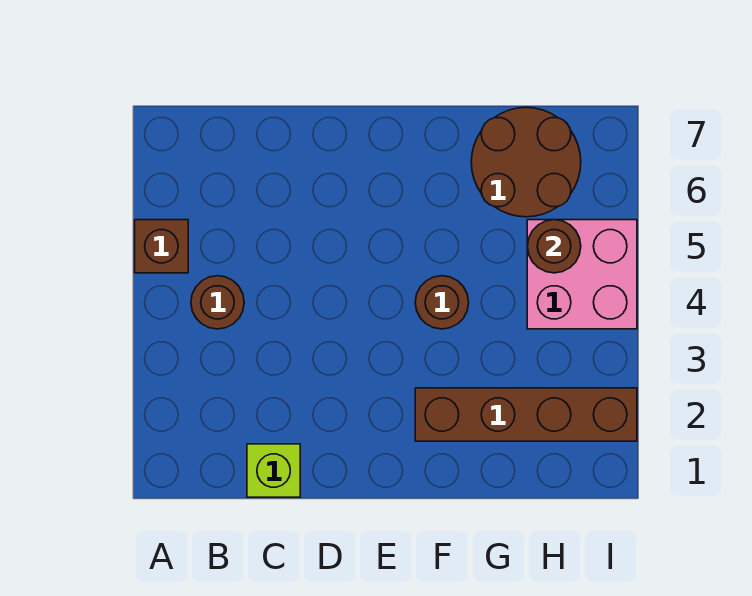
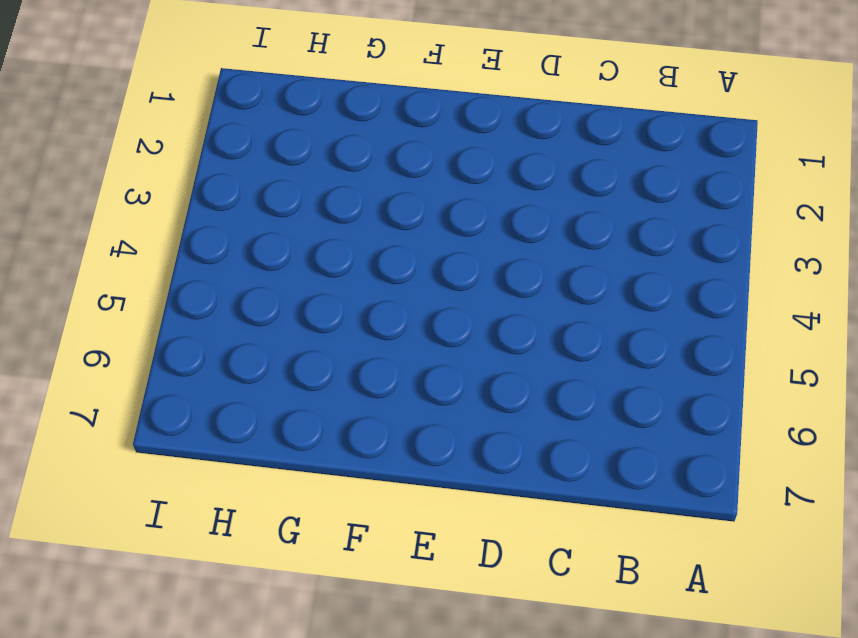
none -> brown 1x1 brick [135,220,188,273]
none -> brown 1x1 round brick [191,276,244,329]

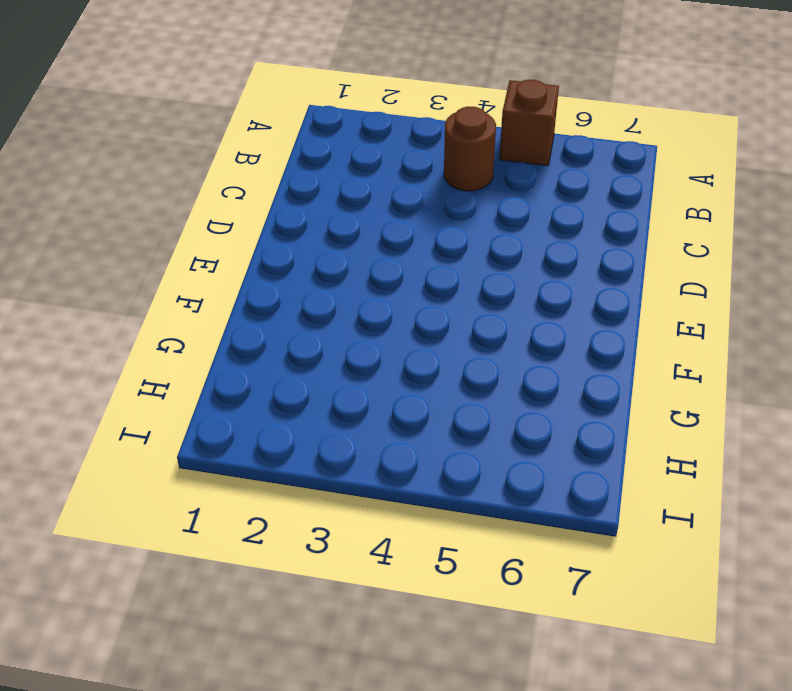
none -> lime 1x1 brick [247,444,300,497]
none -> brown 1x4 brick [415,388,637,441]

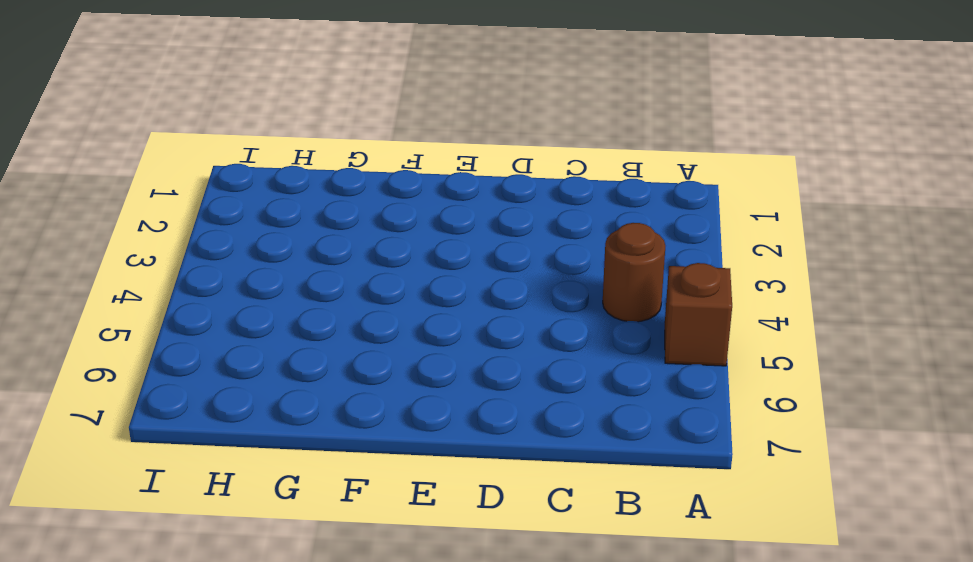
none -> lime 1x1 brick [247,444,300,497]
none -> brown 1x4 brick [415,388,637,441]

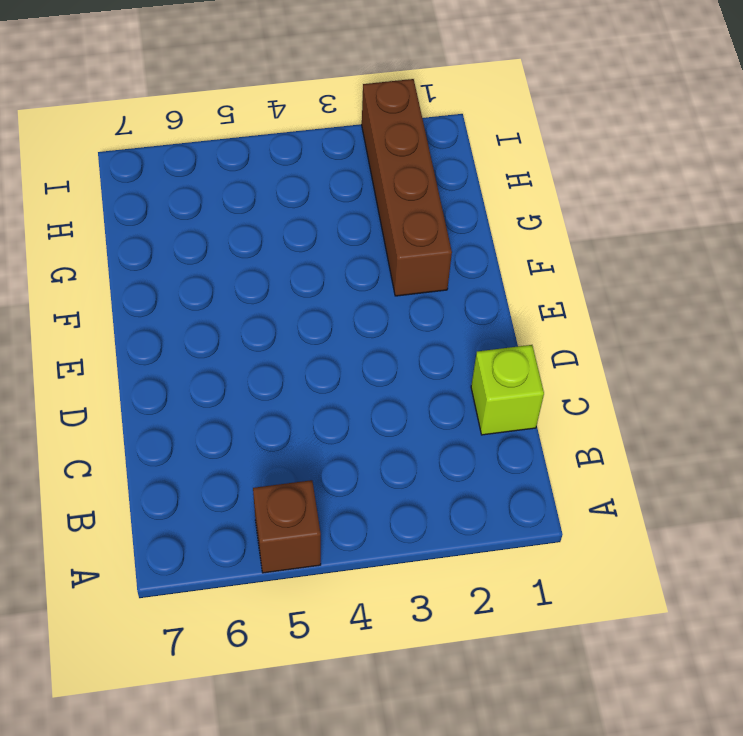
none -> brown 1x1 round brick [191,276,244,329]
none -> brown 1x1 round brick [415,276,469,329]

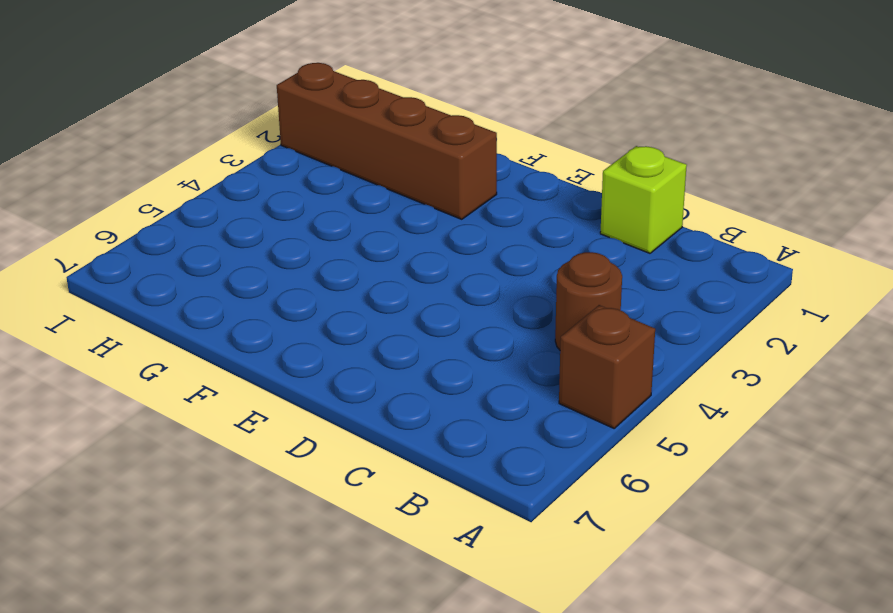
none -> brown 1x1 round brick [415,276,469,329]
none -> brown 2x2 round brick [471,107,581,217]

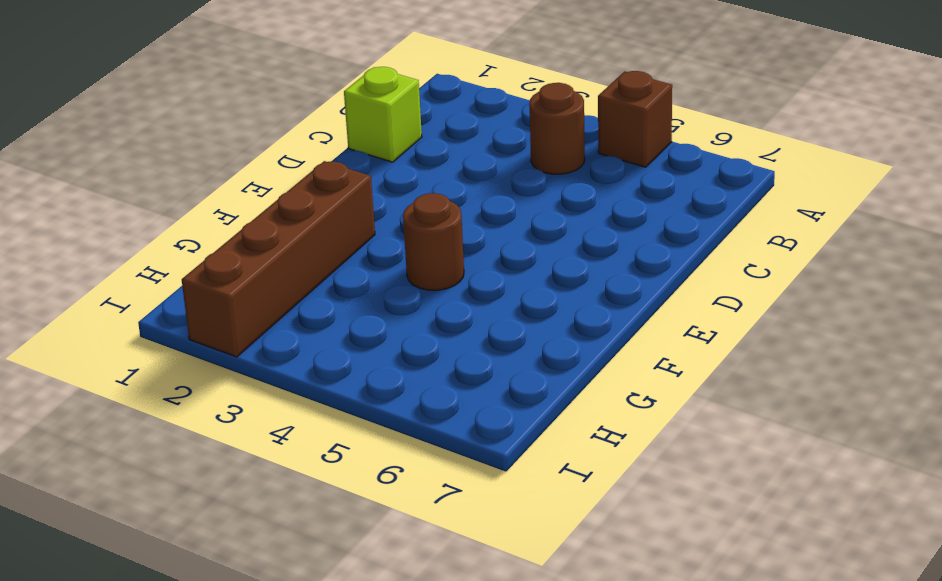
none -> brown 2x2 round brick [471,107,581,217]
none -> pink 2x2 brick [527,220,637,329]

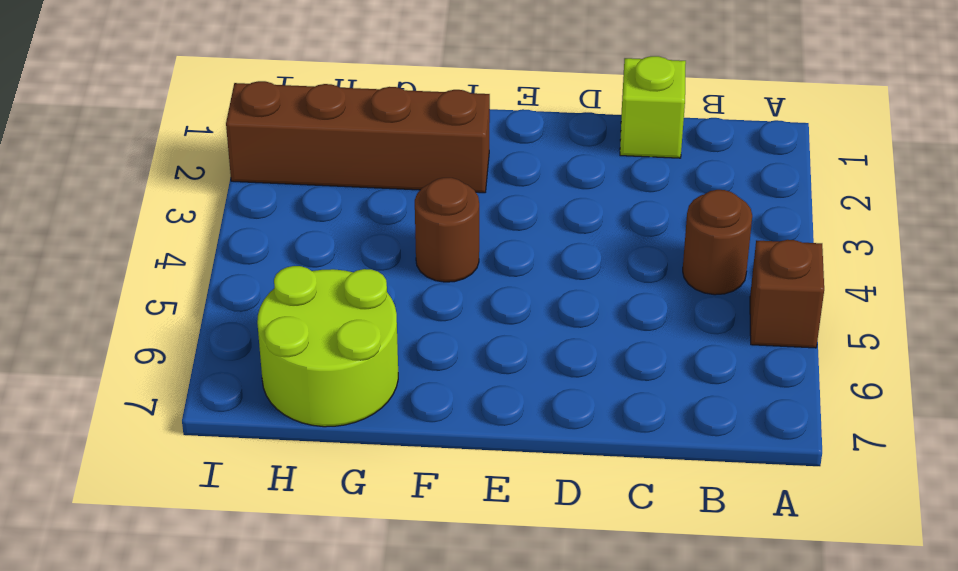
lime 2x2 round brick [257,266,398,427] -> brown 2x2 round brick [471,107,581,217]
none -> pink 2x2 brick [527,220,637,329]
none -> brown 1x1 round brick [527,220,581,273]

